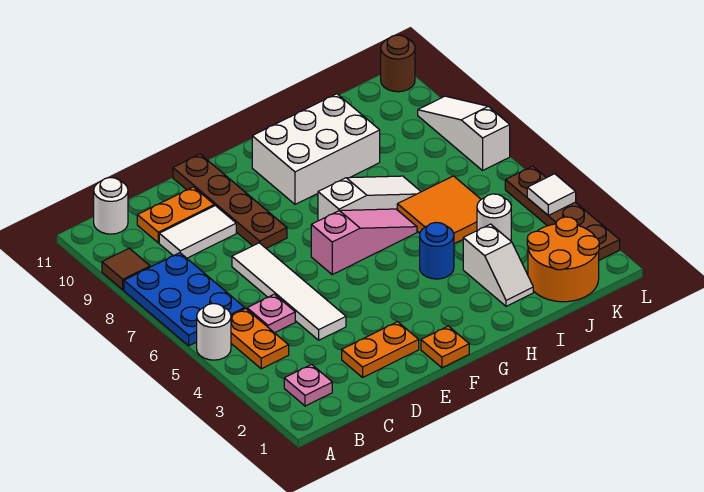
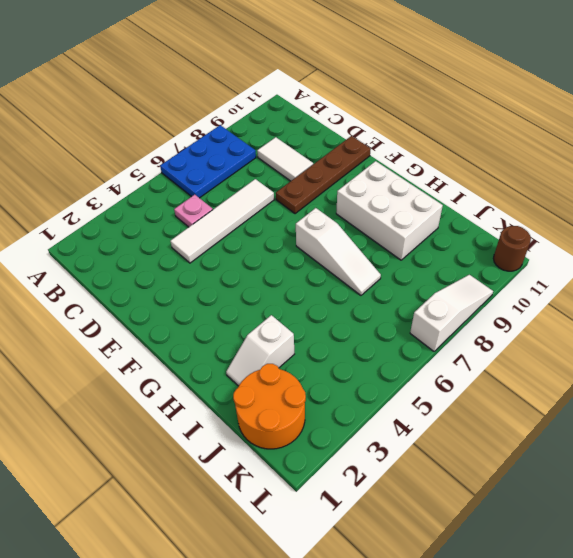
none -> white 1x1 round brick [197,304,231,360]
none -> brown 1x1 tile [102,248,150,290]
none -> pink 1x1 plate [284,364,332,406]

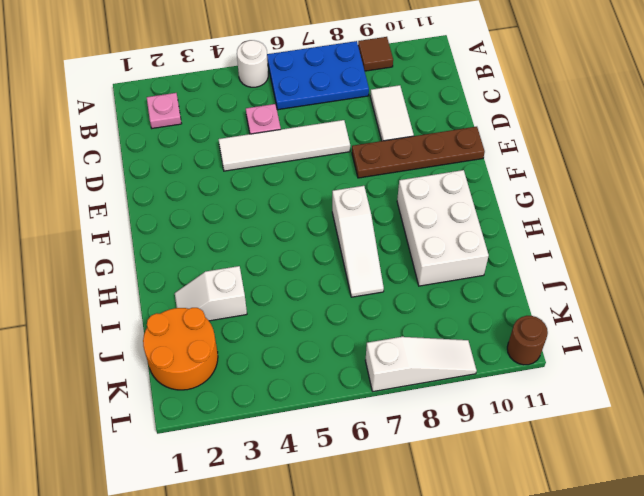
none -> orange 1x2 plate [231,309,289,369]
none -> white 1x1 round brick [94,178,128,234]
none -> orange 1x2 plate [137,187,214,243]

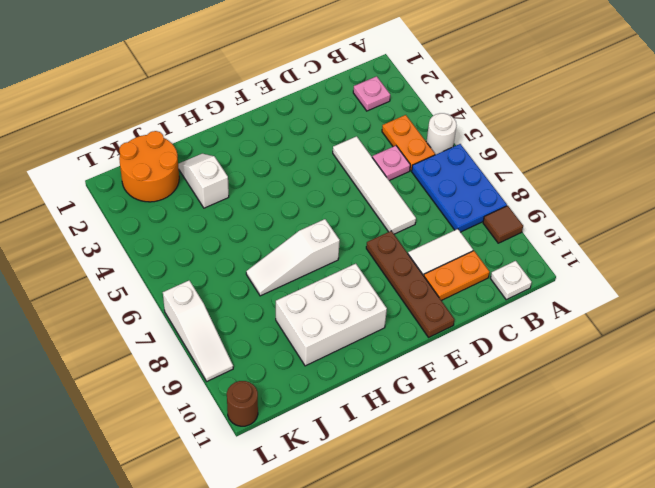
white 1x1 plate [490,261,532,300] -> white 1x1 round brick [94,178,128,234]
none -> orange 1x2 plate [342,322,419,377]
none -> orange 1x1 plate [421,326,469,368]
none -> pink 1x3 slope [311,209,417,274]

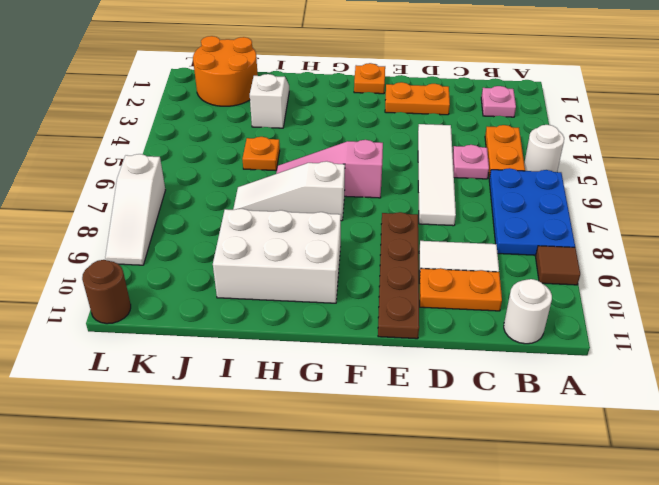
orange 1x1 plate [242,137,280,171] -> orange 2x2 tile [397,176,481,244]
none -> blue 1x1 round brick [420,223,454,279]
none -> white 1x1 round brick [477,194,511,241]
none -> brown 1x4 plate [505,166,620,260]

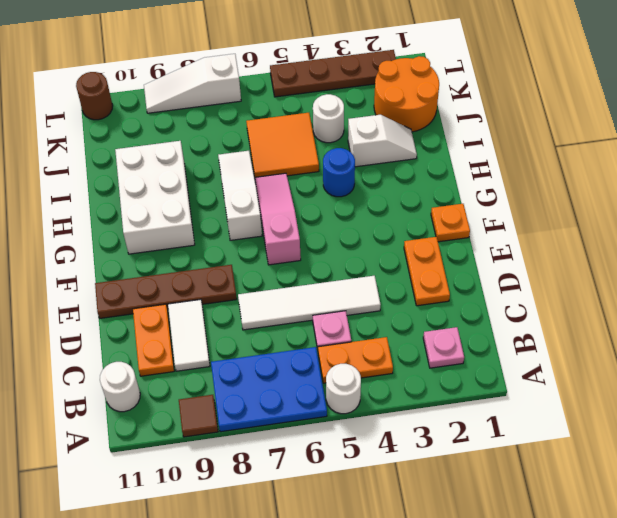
none -> white 1x1 tile [527,174,576,215]

